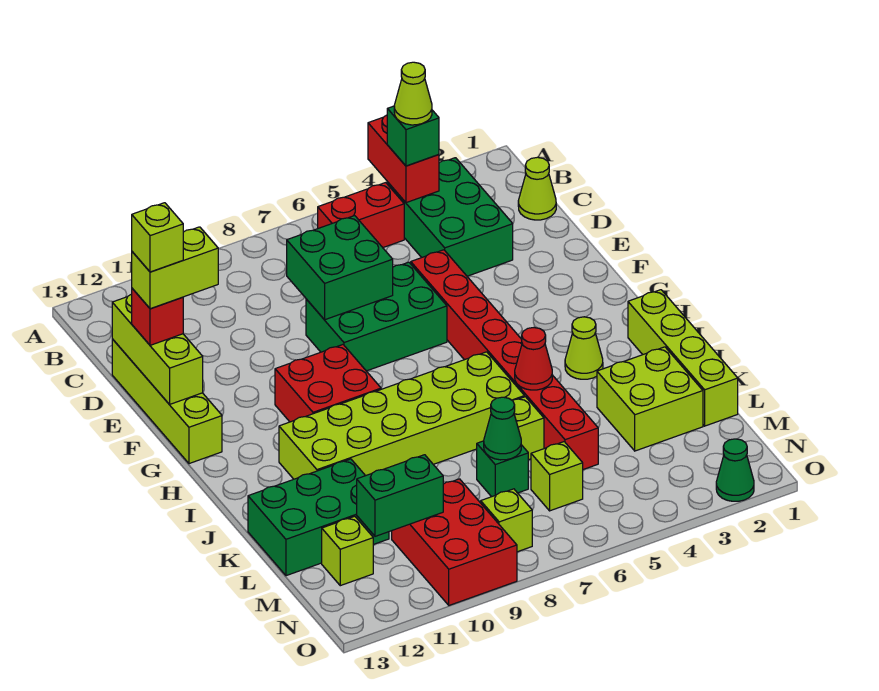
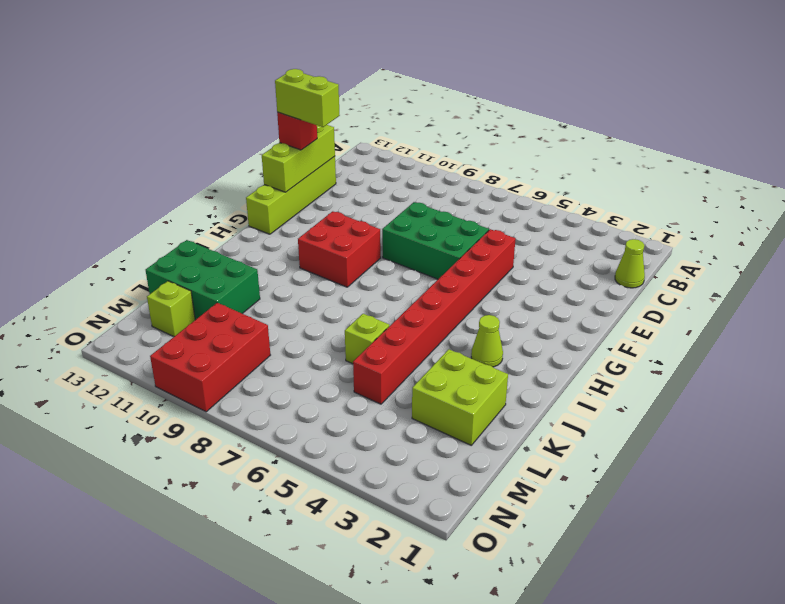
none -> green 2x3 brick [387,158,513,276]
none -> red 1x2 brick [318,183,404,248]
none -> lime 1x4 brick [628,290,738,426]
none -> lime 2x6 brick [279,352,525,479]

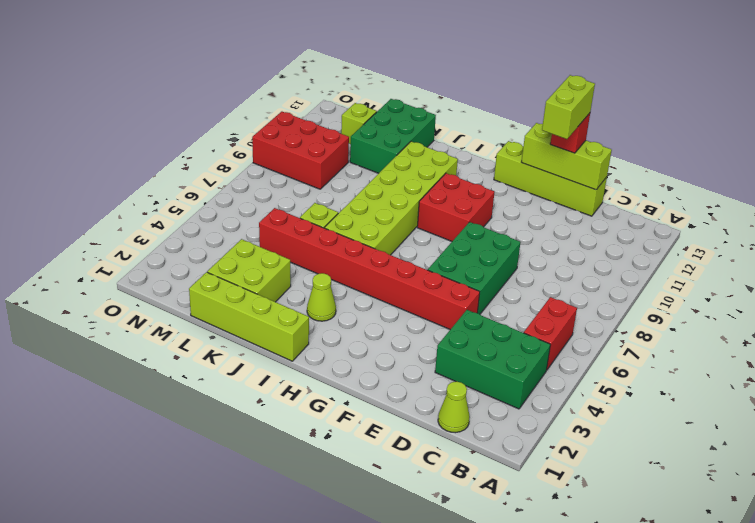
none -> green 1x1 brick [477,441,528,497]
none -> lime 1x1 brick [531,442,583,511]
none -> lime 1x1 brick [481,489,532,552]
none -> green 1x1 cone [716,439,754,501]

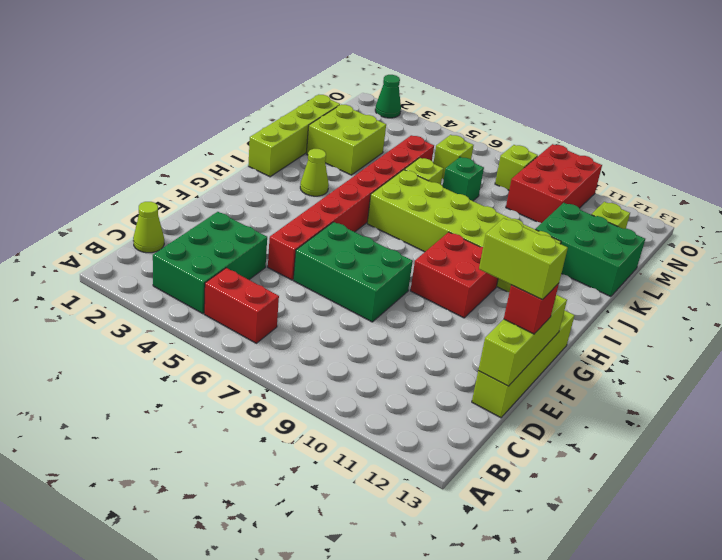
none -> red 1x2 brick [368,115,439,203]
none -> green 2x2 brick [287,216,393,320]
none -> red 1x1 cone [515,328,552,390]
none -> green 1x1 cone [484,397,521,460]

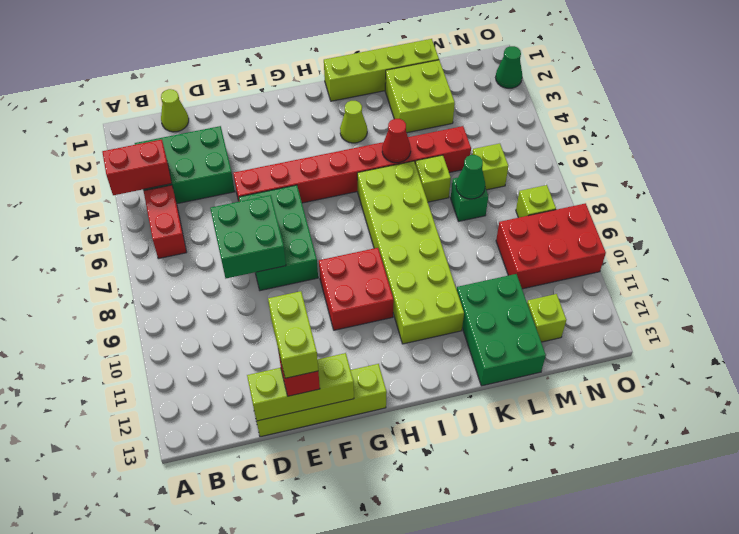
none -> green 1x2 brick [357,455,443,536]
none -> green 1x1 brick [387,106,439,166]
none -> lime 1x1 cone [394,62,432,125]
none -> lime 1x1 brick [132,203,183,272]

